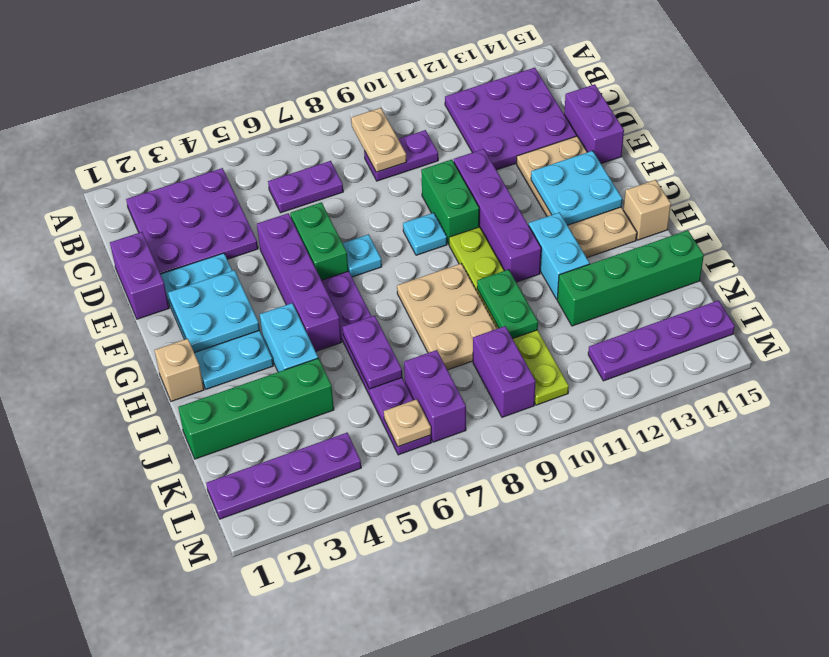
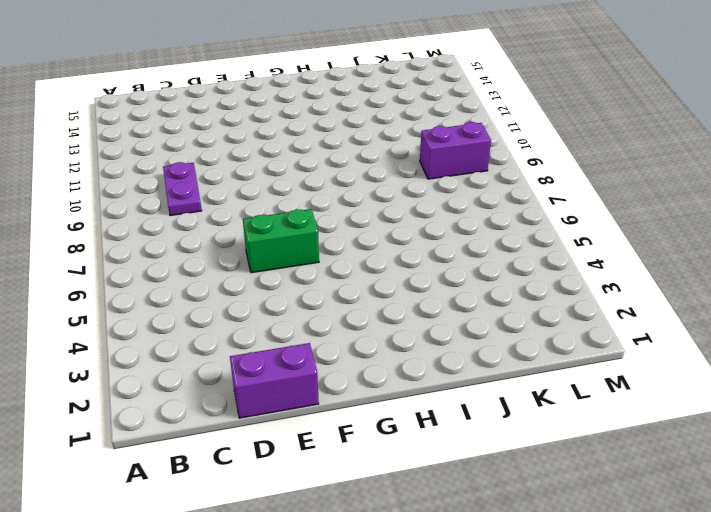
none -> purple 3x3 plate [126,168,258,274]
none -> purple 3x3 plate [445,68,577,170]
none -> purple 1x2 plate [268,161,343,213]
none -> purple 1x2 brick [564,84,624,164]

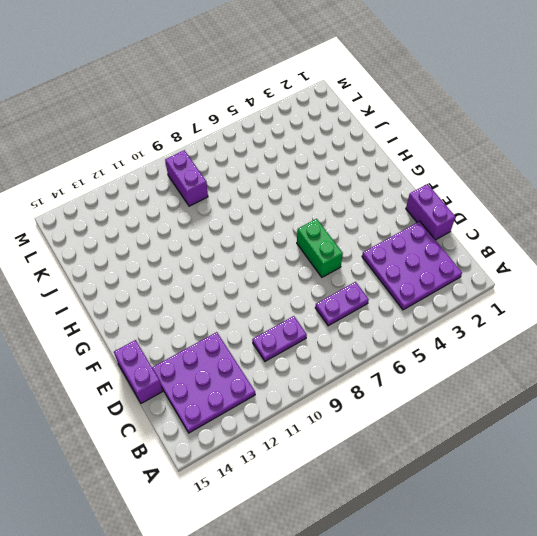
none -> cyan 2x4 plate [161,253,273,389]
none -> purple 1x4 brick [257,213,341,351]
none -> green 1x2 brick [421,160,479,244]
none -> purple 1x4 brick [454,149,541,282]

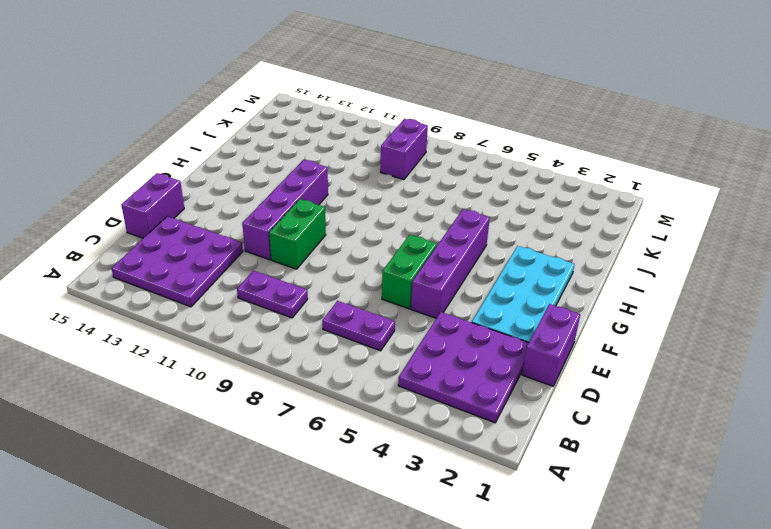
none -> tan 2x4 plate [516,136,637,258]
none -> cyan 1x1 plate [343,234,382,277]
none -> cyan 1x1 plate [403,213,447,255]
none -> purple 1x6 plate [322,271,431,455]

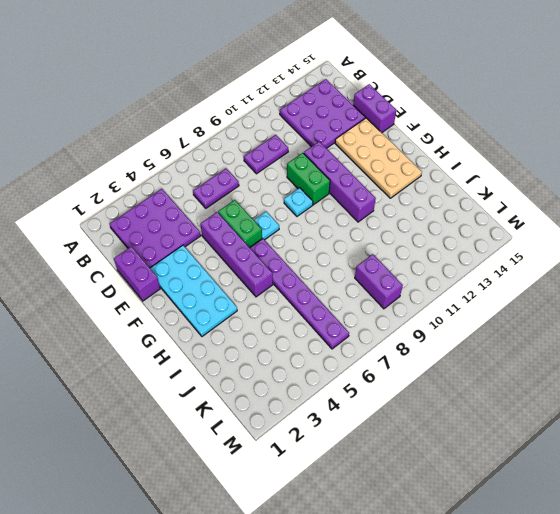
none -> lime 1x6 plate [449,227,569,405]
none -> tan 1x1 brick [155,339,204,401]
none -> cyan 1x2 brick [260,303,318,372]
none -> tan 2x3 plate [397,264,497,370]

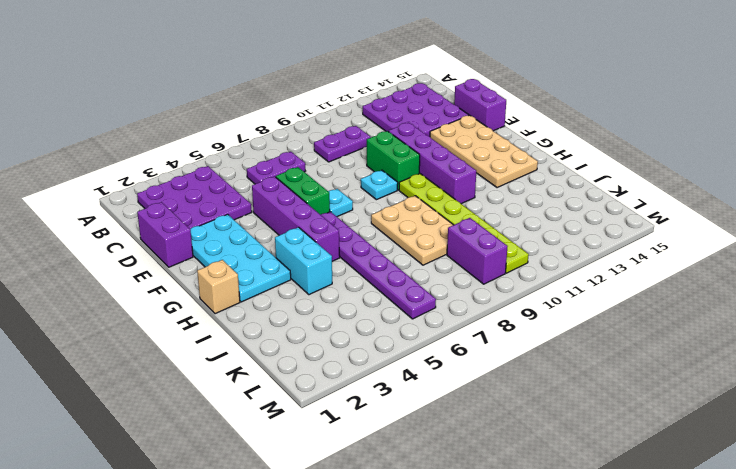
none -> cyan 1x2 brick [529,212,590,299]
none -> tan 1x1 brick [624,180,671,240]
none -> green 1x4 brick [178,358,334,459]
none -> green 1x4 brick [557,230,704,326]

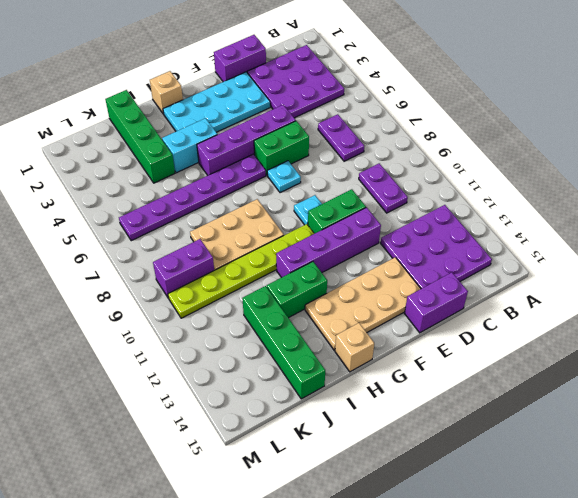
green 1x2 brick [267,262,327,318] -> cyan 1x2 brick [529,212,590,299]
none -> purple 1x2 brick [404,350,466,442]
none -> purple 1x4 plate [206,433,361,519]
none -> purple 1x4 plate [588,300,735,381]
none -> tan 1x2 plate [351,108,406,172]

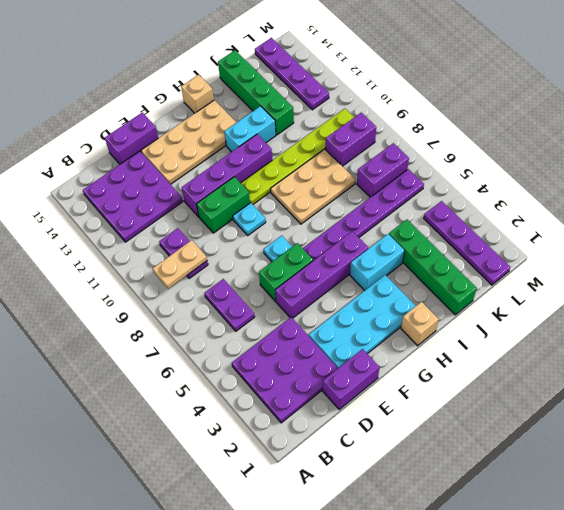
none -> cyan 2x2 plate [168,270,260,353]
none -> cyan 2x2 plate [531,151,622,225]
none -> purple 1x2 plate [343,316,402,389]
none -> green 1x2 plate [477,269,538,339]

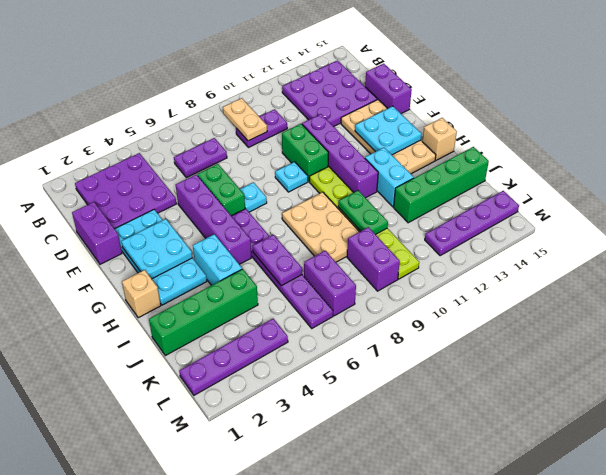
none -> tan 1x1 plate [384,399,431,447]

